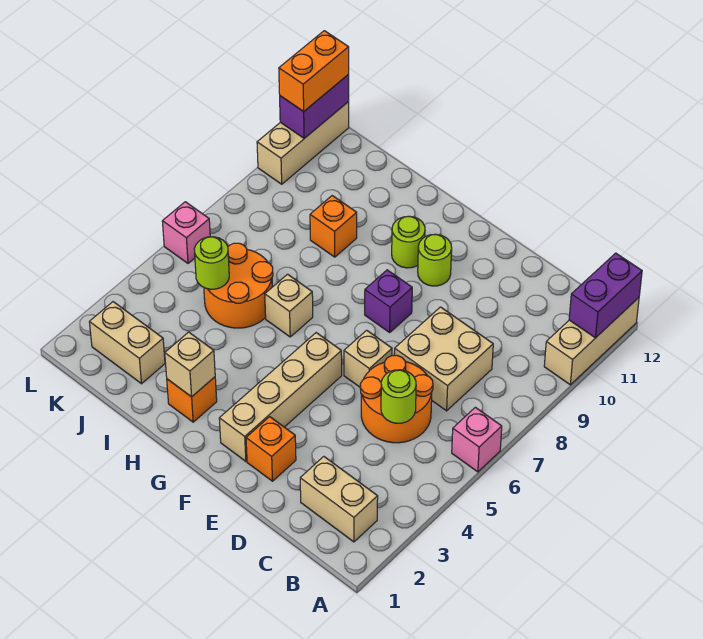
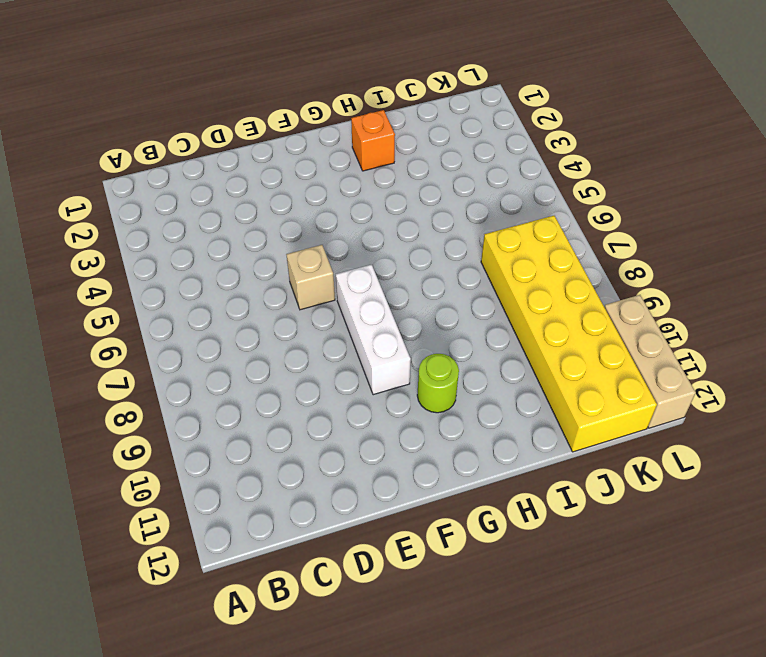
white 1x3 brick [336,265,411,395] -> purple 1x1 brick [365,270,412,332]
yellow 2x6 brick [481,216,657,452] -> none
none -> pink 1x1 brick [452,407,502,472]
none -> tan 1x3 brick [544,298,639,385]
none -> tan 1x2 brick [300,457,378,542]

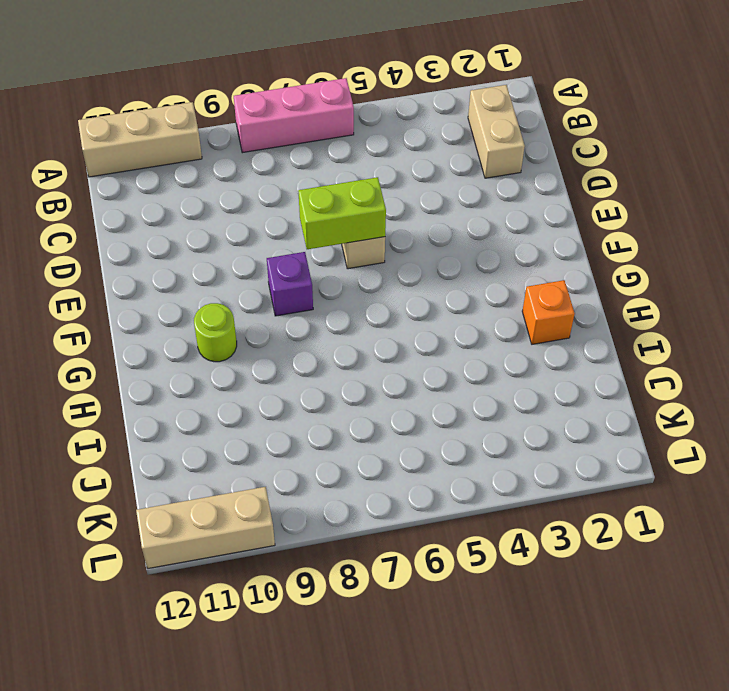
pink 1x3 brick [234,78,354,153] -> pink 1x1 brick [452,407,502,472]
lime 1x2 brick [298,177,386,249] -> none
none -> orange 2x2 round brick [360,355,433,443]
none -> tan 2x2 brick [394,307,493,411]
none -> orange 1x1 brick [246,417,296,481]

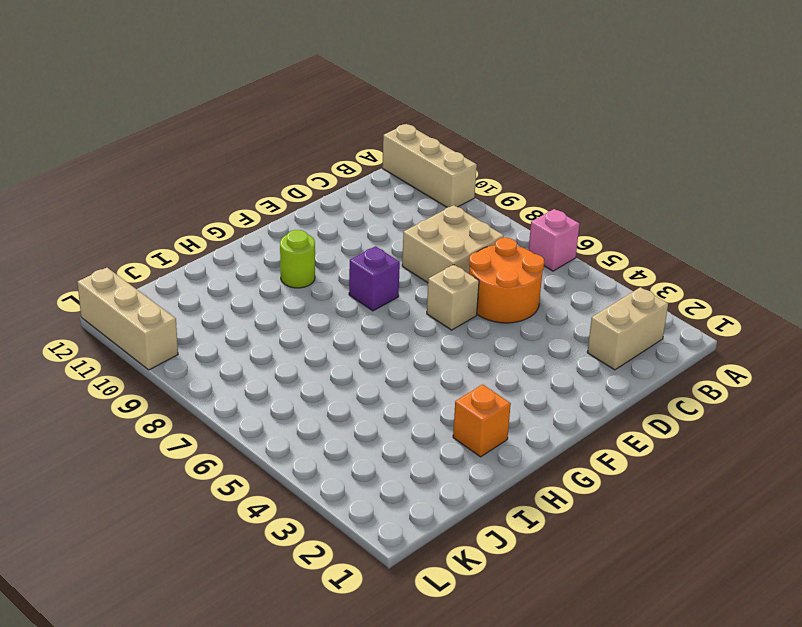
none -> orange 1x1 brick [246,417,296,481]
none -> tan 1x4 brick [219,333,342,461]
none -> lime 1x1 round brick [418,234,452,286]

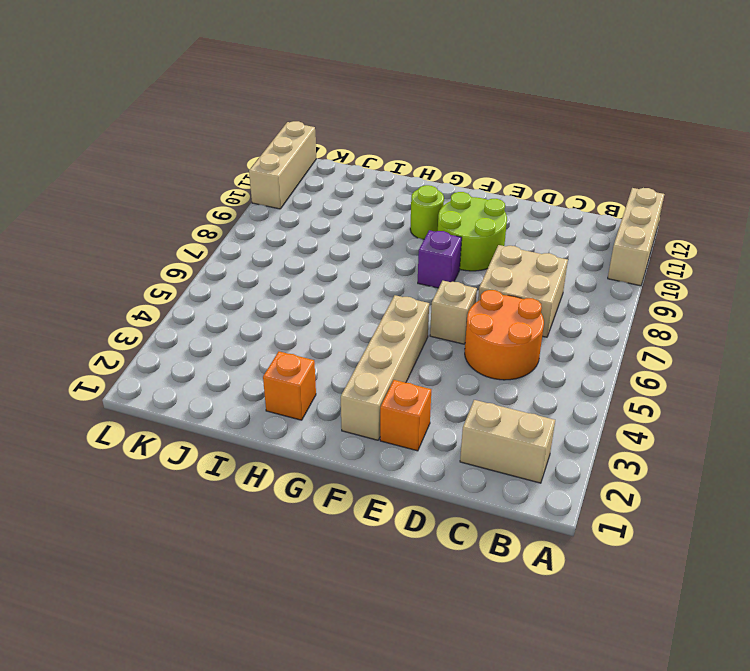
lime 2x2 round brick [438,192,507,271] -> lime 1x1 round brick [418,234,452,286]
none -> pink 1x1 brick [452,407,502,472]
none -> tan 1x1 brick [265,274,313,337]
none -> orange 2x2 round brick [204,243,273,328]

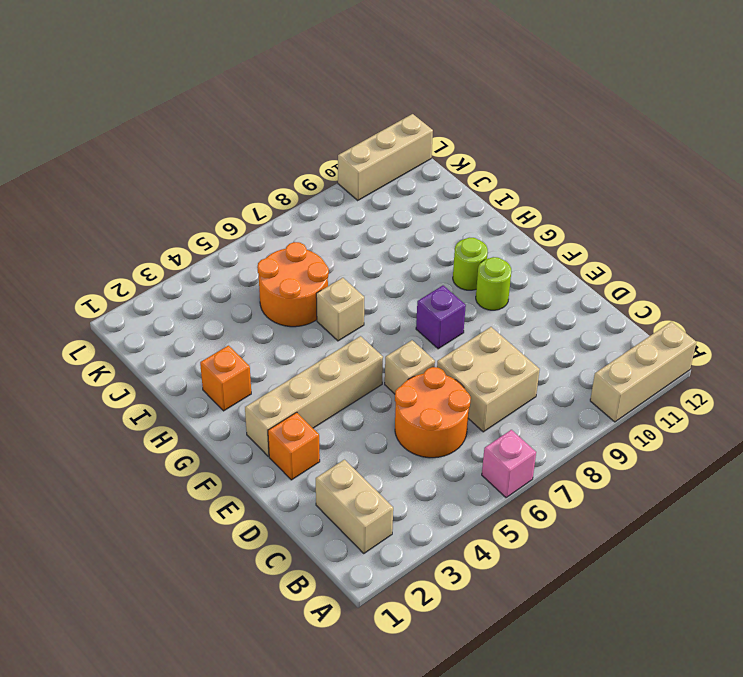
none -> orange 1x1 brick [310,196,357,257]
none -> tan 1x2 brick [89,302,165,384]
none -> pink 1x1 brick [162,202,210,263]

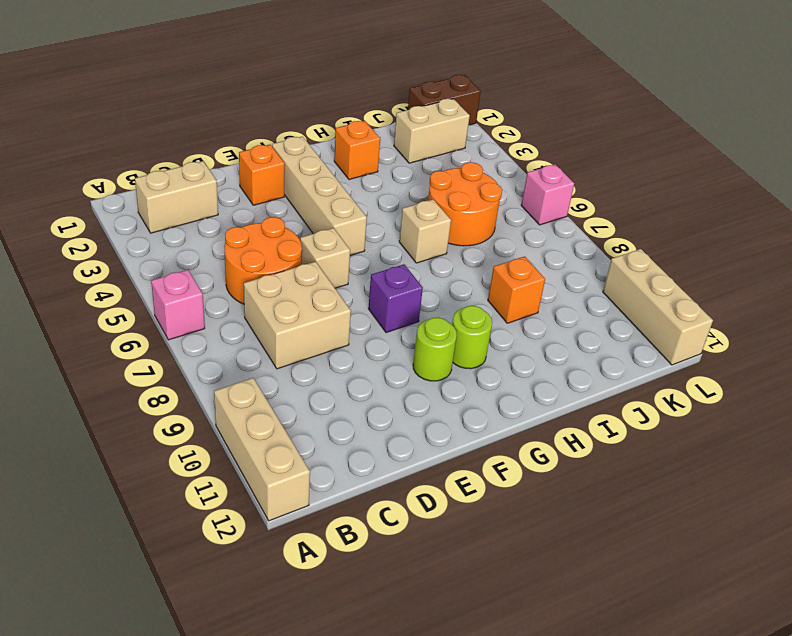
brown 1x2 brick [408,75,481,125] -> none
none -> purple 1x2 brick [569,253,642,338]
none -> lime 1x1 round brick [381,370,416,423]
none -> tan 1x1 brick [165,332,215,397]

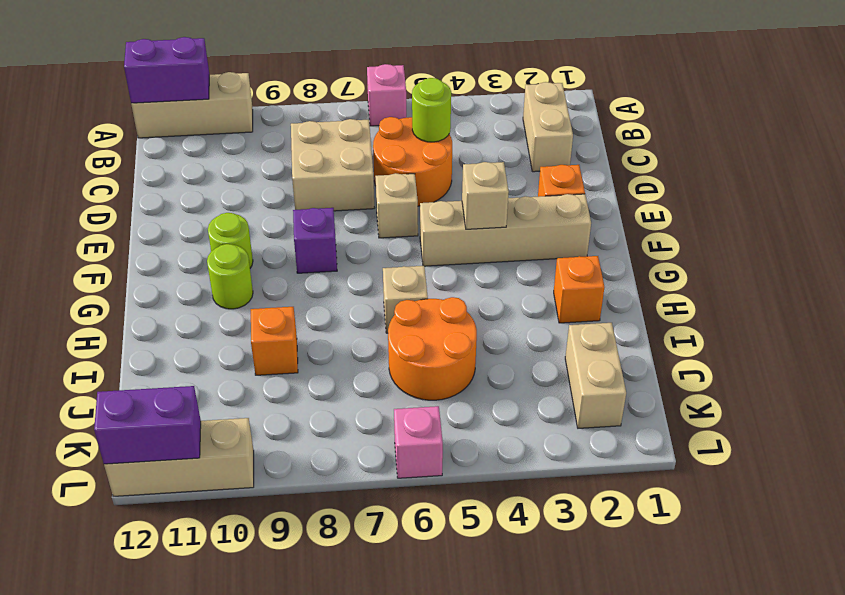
tan 1x1 brick [462,162,509,229] -> tan 1x1 brick moved to [165,332,215,397]
none -> lime 1x1 round brick [194,237,229,289]
none -> orange 1x2 brick [279,31,349,111]

